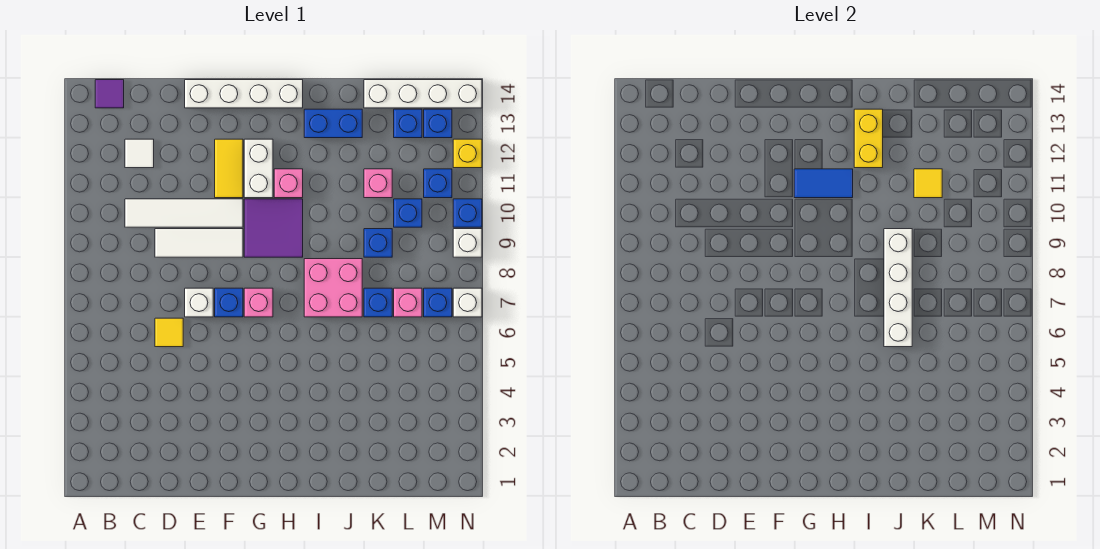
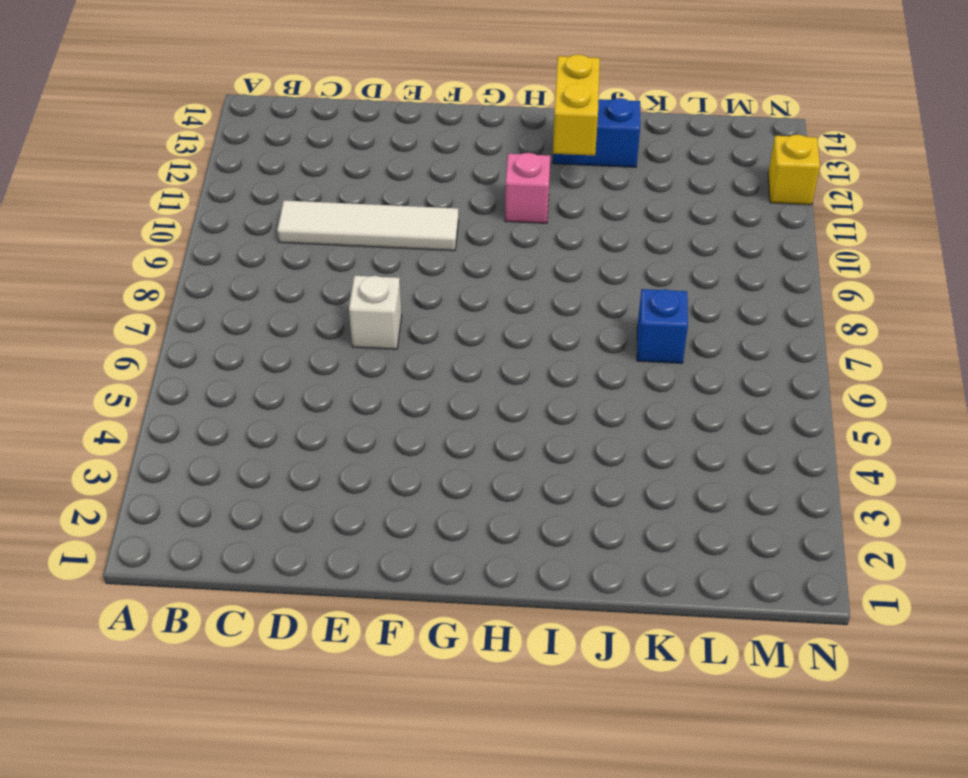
none -> purple 1x1 tile [95,80,124,108]
none -> white 1x1 tile [125,139,154,168]
none -> yellow 1x1 tile [155,318,183,347]
none -> white 1x3 tile [155,229,243,257]

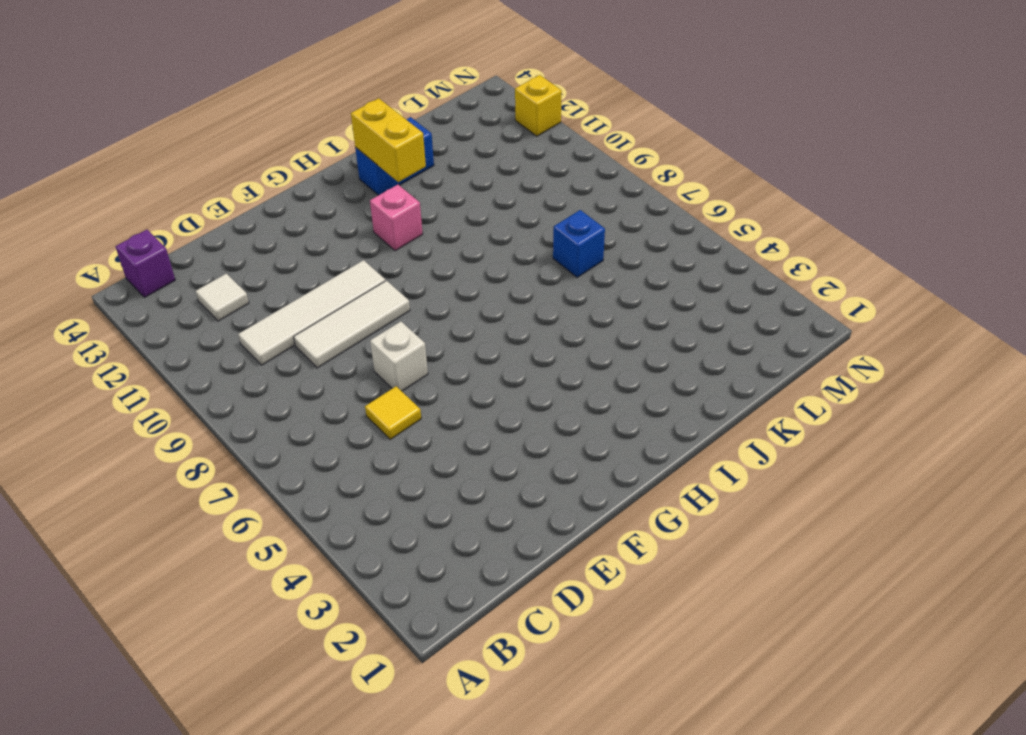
purple 1x1 brick [115,230,175,297] -> purple 1x1 tile [95,80,124,108]
none -> white 1x4 brick [185,80,303,108]
none -> blue 1x1 brick [215,288,243,317]
none -> yellow 1x2 tile [215,139,243,198]
none -> pink 1x1 brick [244,288,273,317]

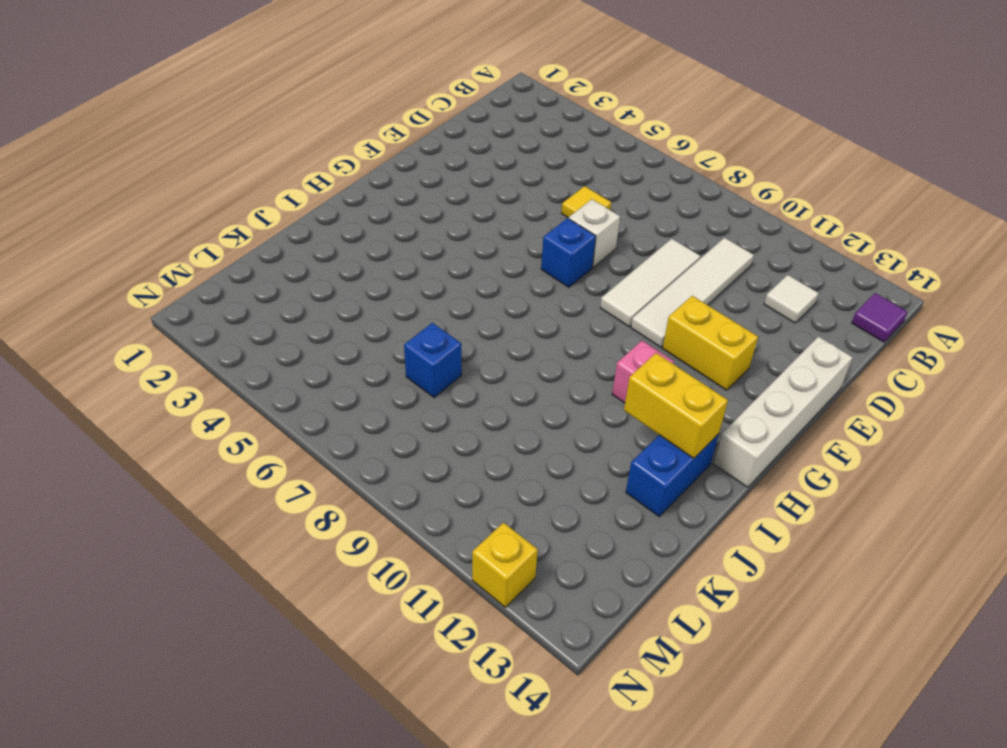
yellow 1x2 brick [663,296,758,390] -> yellow 1x2 tile [215,139,243,198]
none -> pink 1x1 brick [244,288,273,317]
none -> purple 2x2 tile [244,199,303,257]
none -> white 1x2 brick [244,139,273,198]
none -> pink 2x2 brick [304,259,362,317]

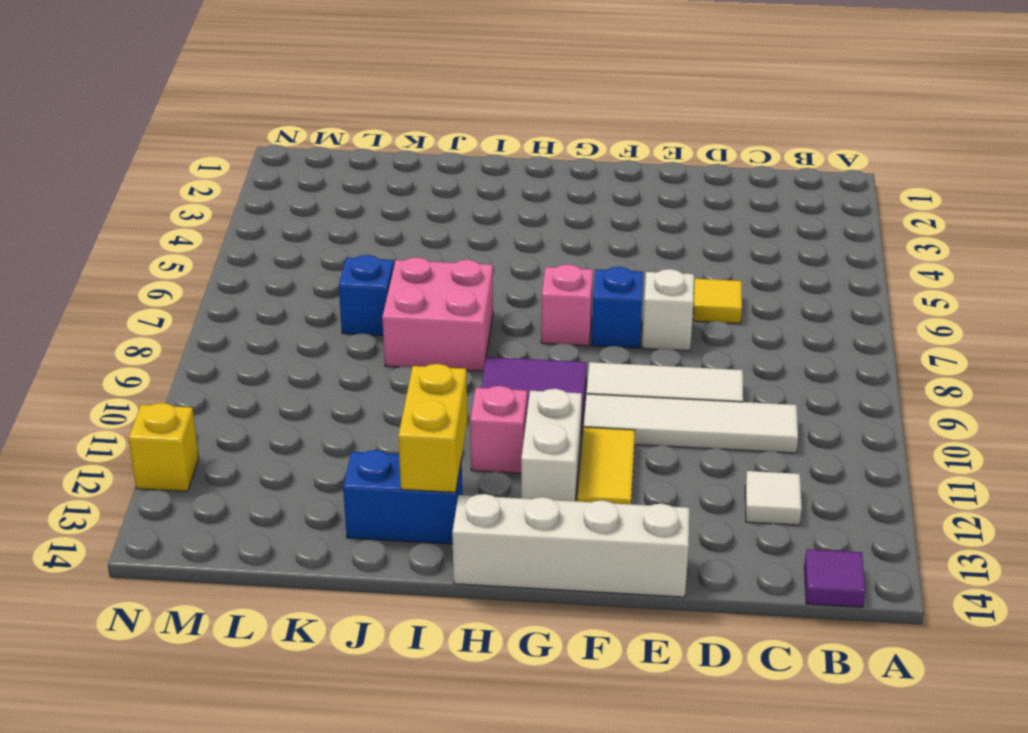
none -> blue 1x1 brick [364,229,392,257]
none -> pink 1x1 brick [364,169,392,198]
none -> white 1x4 brick [364,80,482,108]
none -> pink 1x1 brick [394,288,422,317]

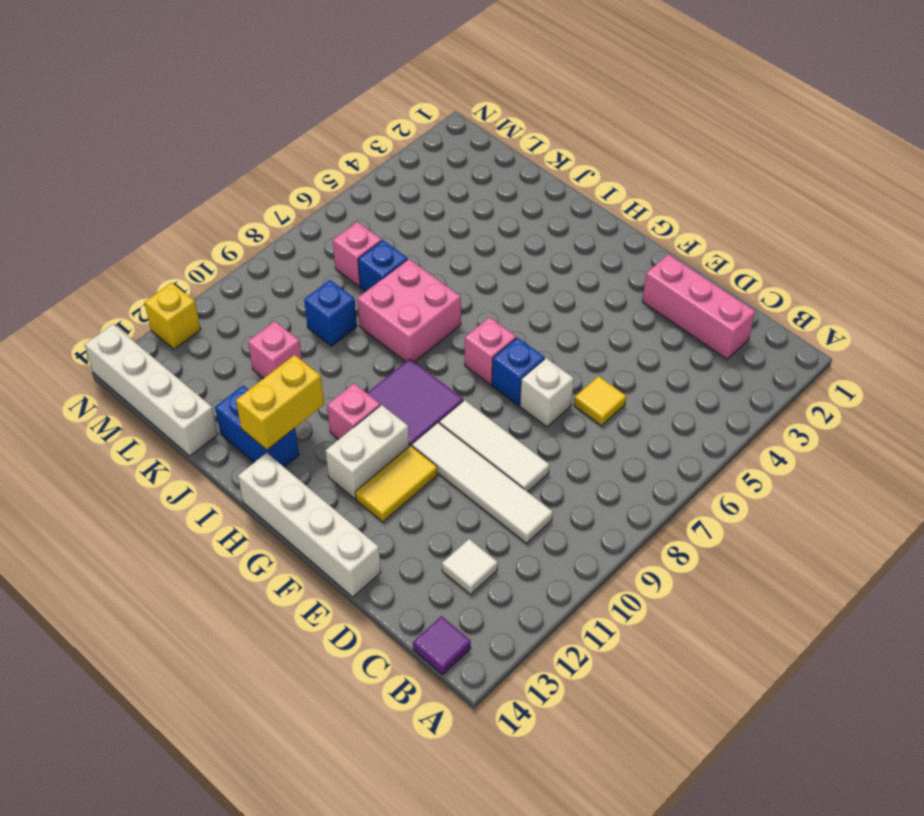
pink 1x3 brick [642,254,755,359] -> none
none -> blue 1x1 brick [394,199,422,227]
none -> blue 1x1 brick [394,109,422,138]
none -> blue 1x1 brick [424,288,452,317]
none -> blue 1x1 brick [424,169,452,198]

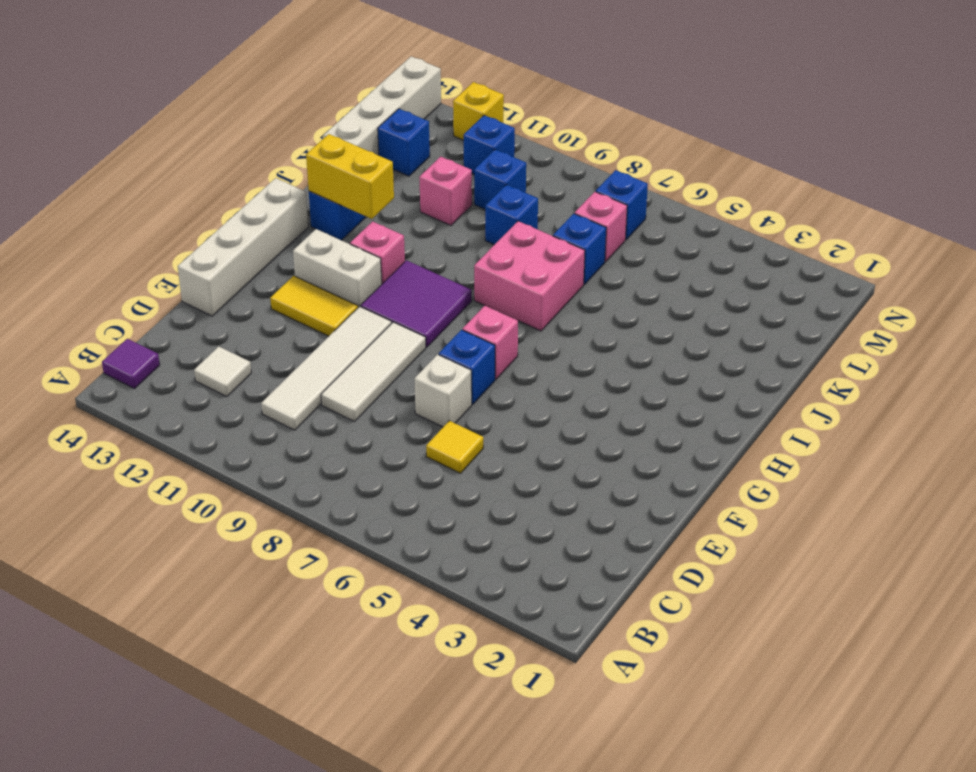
none -> blue 1x1 brick [424,109,452,138]
none -> white 1x1 brick [453,288,482,317]
none -> white 1x1 brick [453,229,482,257]
none -> blue 1x1 brick [453,199,482,227]

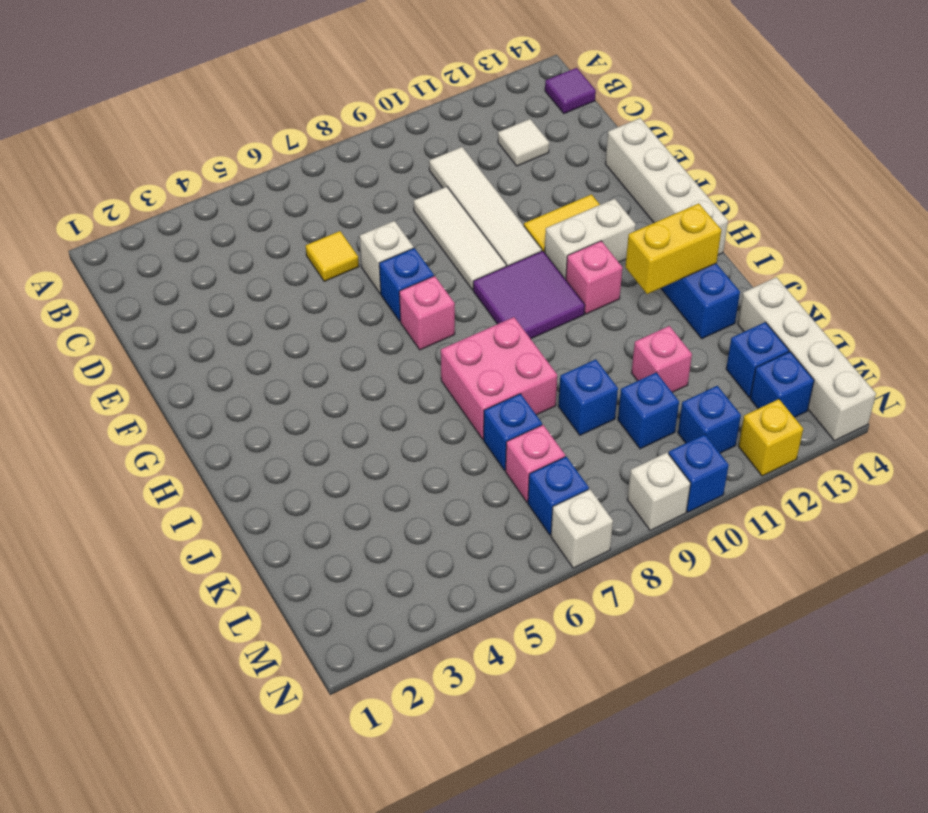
none -> blue 1x2 tile [794,169,853,198]
none -> white 1x4 brick [884,229,912,347]
none -> yellow 1x1 tile [914,169,942,198]

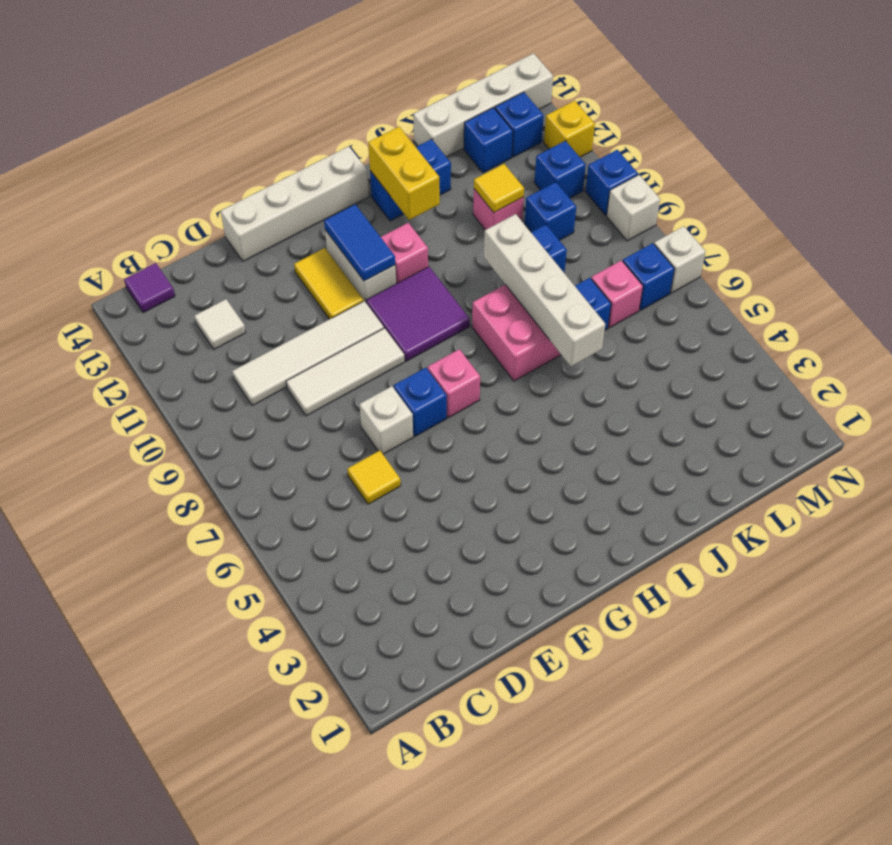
blue 1x2 tile [324,204,395,281] -> blue 1x2 tile turned to [794,169,853,198]

